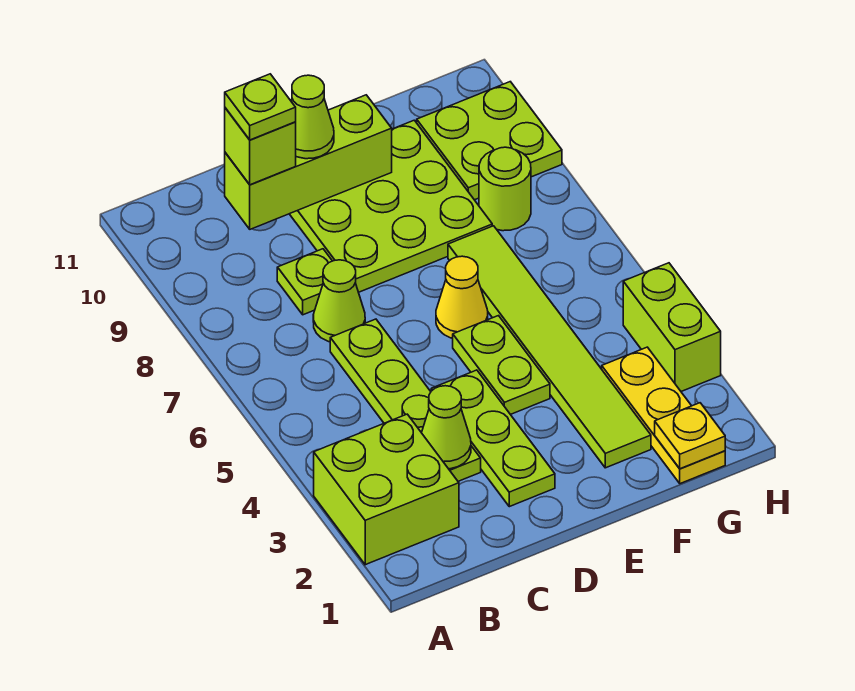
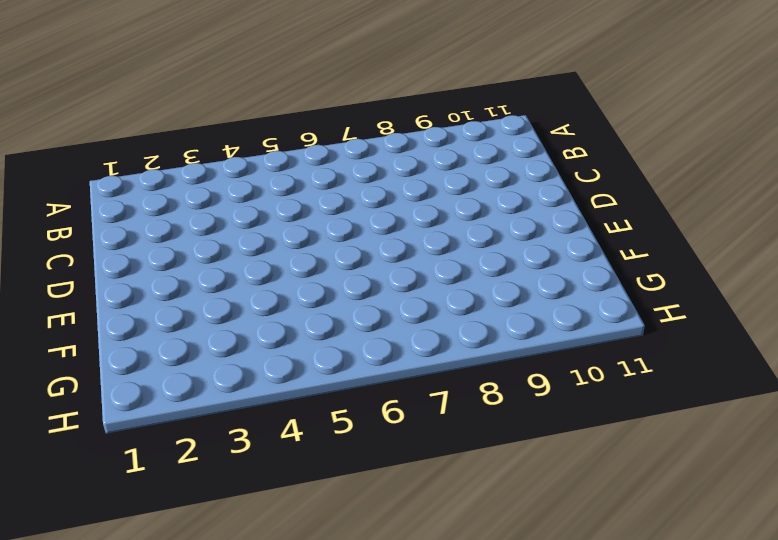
none -> lime 2x2 brick [314,414,459,565]
none -> lime 1x4 plate [330,319,481,481]
none -> lime 1x1 cone [313,260,365,342]

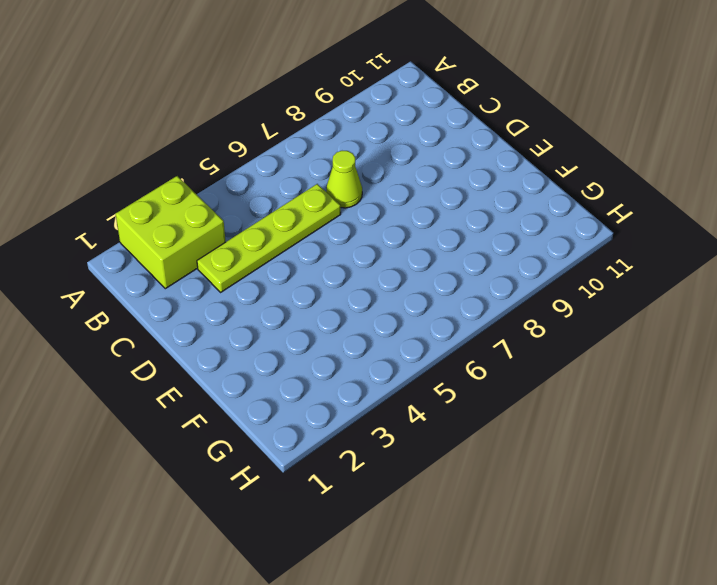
none -> lime 1x1 plate [277,249,332,315]
none -> lime 1x3 plate [431,370,555,507]
none -> lime 3x3 plate [290,120,492,292]

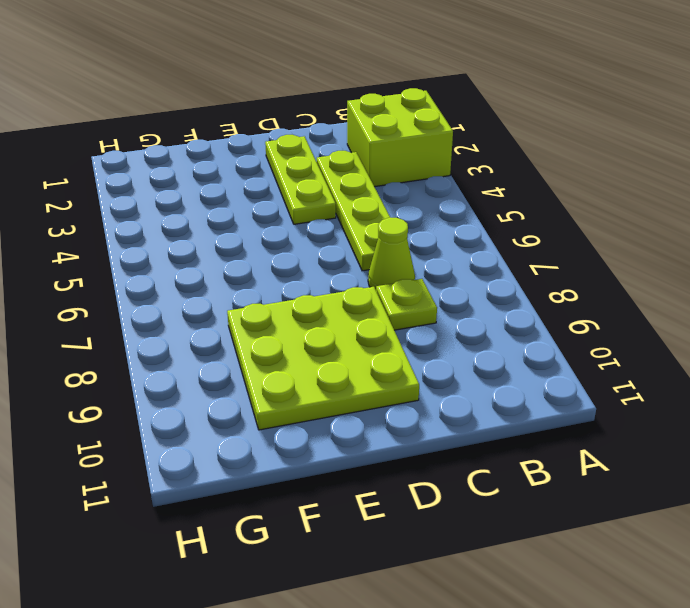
none -> lime 1x2 plate [453,316,550,415]
none -> yellow 1x1 cone [436,256,488,338]
none -> lime 1x6 tile [448,226,651,468]

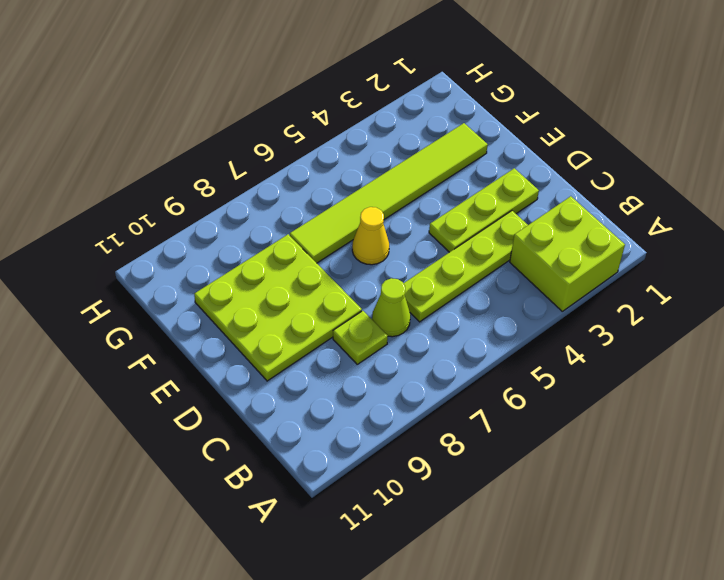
none -> lime 1x2 plate [453,316,550,415]
none -> yellow 1x3 plate [602,347,725,484]
none -> lime 1x1 round brick [479,147,531,231]

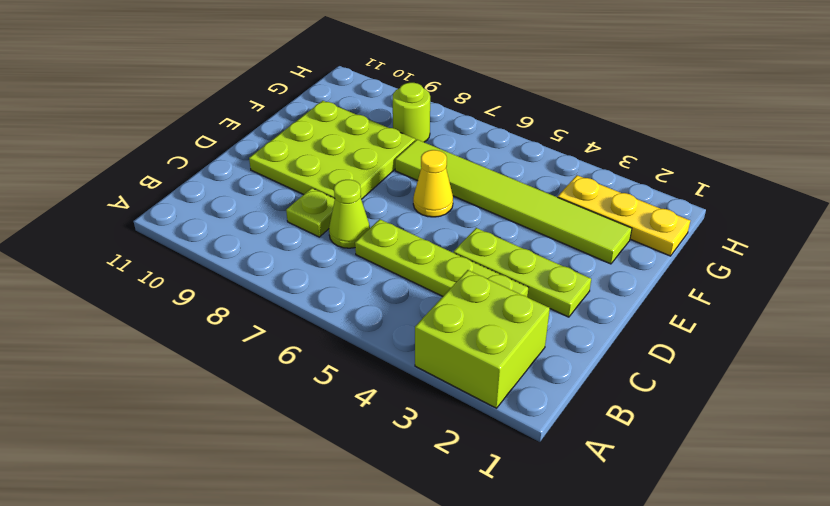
none -> lime 1x2 plate [453,316,550,415]
none -> lime 2x2 plate [417,82,562,200]
none -> lime 1x2 brick [623,263,721,391]

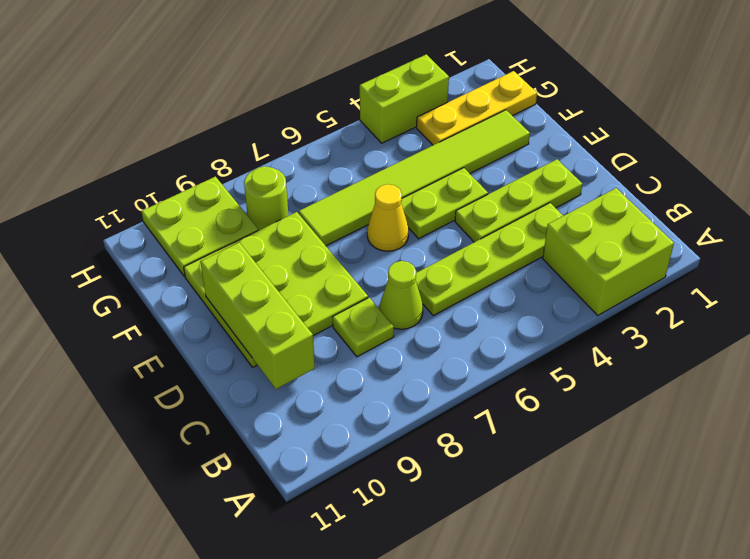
none -> lime 1x1 cone [421,386,471,469]
none -> yellow 1x1 plate [655,403,725,469]
none -> lime 1x1 brick [225,108,296,185]

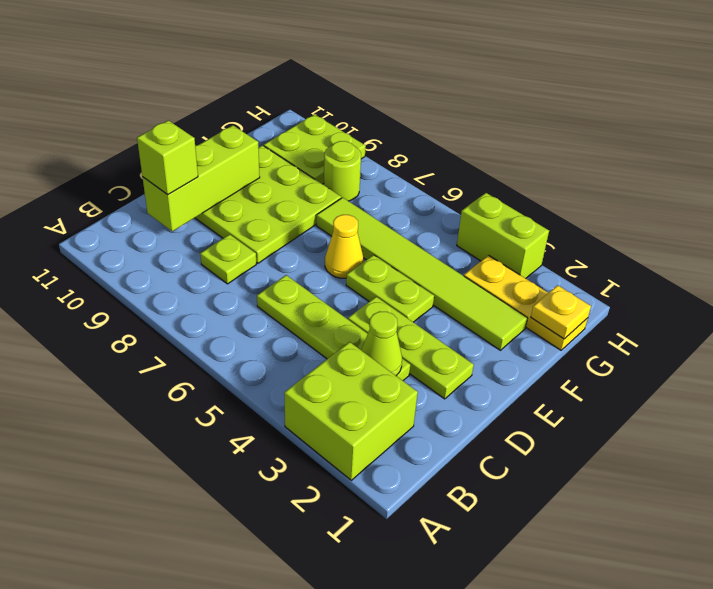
none -> lime 1x1 cone [313,260,365,342]
none -> lime 1x1 cone [291,75,334,159]
none -> lime 1x1 plate [225,74,296,140]

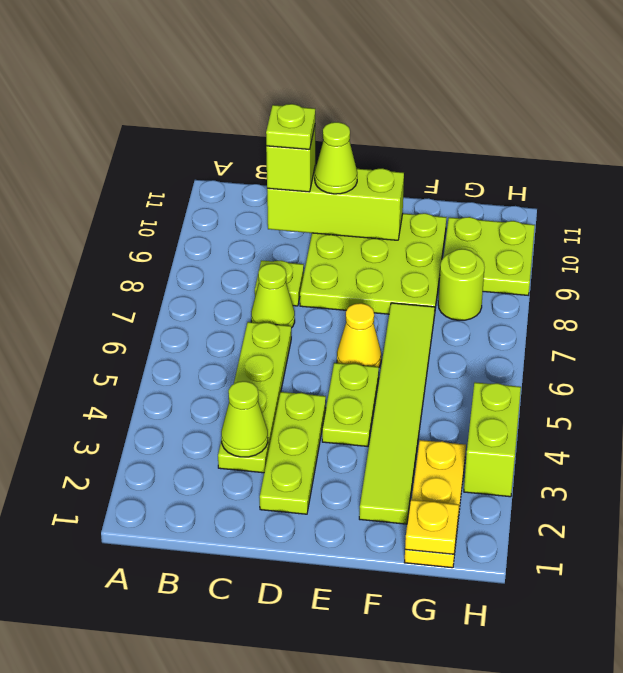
none -> lime 2x2 brick [314,414,459,565]

